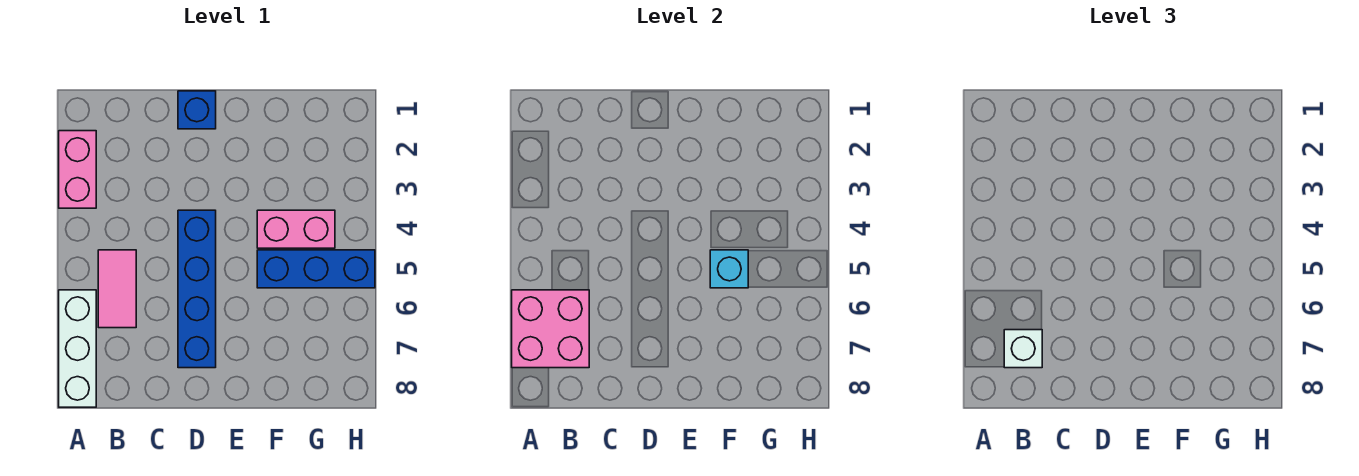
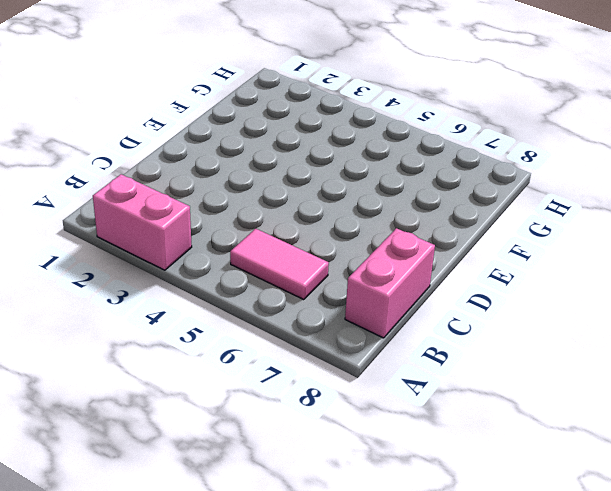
pink 1x2 brick [345,228,435,338] -> pink 1x2 brick moved to [257,210,335,248]
none -> white 1x3 brick [59,290,96,407]
none -> blue 1x1 brick [178,91,216,129]

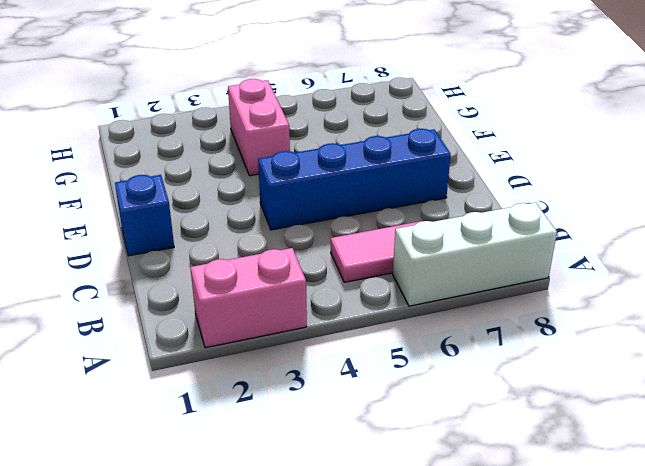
none -> blue 1x3 brick [257,250,375,288]
none -> pink 2x2 brick [512,290,589,368]

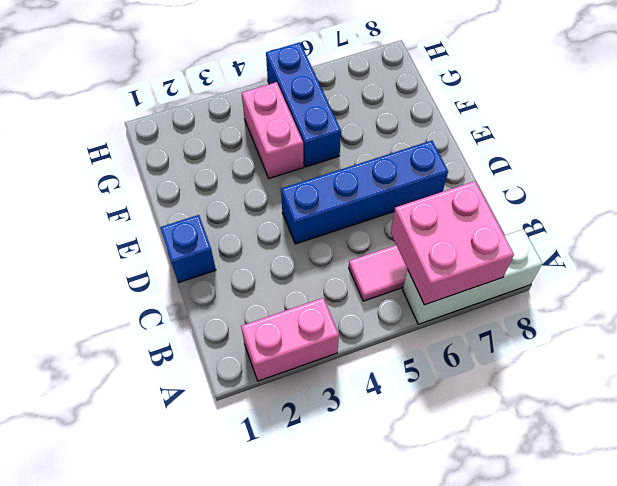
none -> cyan 1x1 brick [710,250,748,288]
none -> white 1x1 brick [1004,330,1042,368]

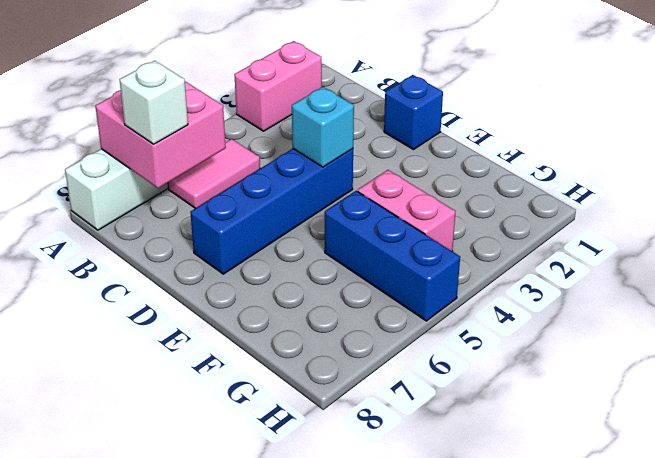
cyan 1x1 brick [292,87,354,167] -> cyan 1x1 brick moved to [710,250,748,288]

